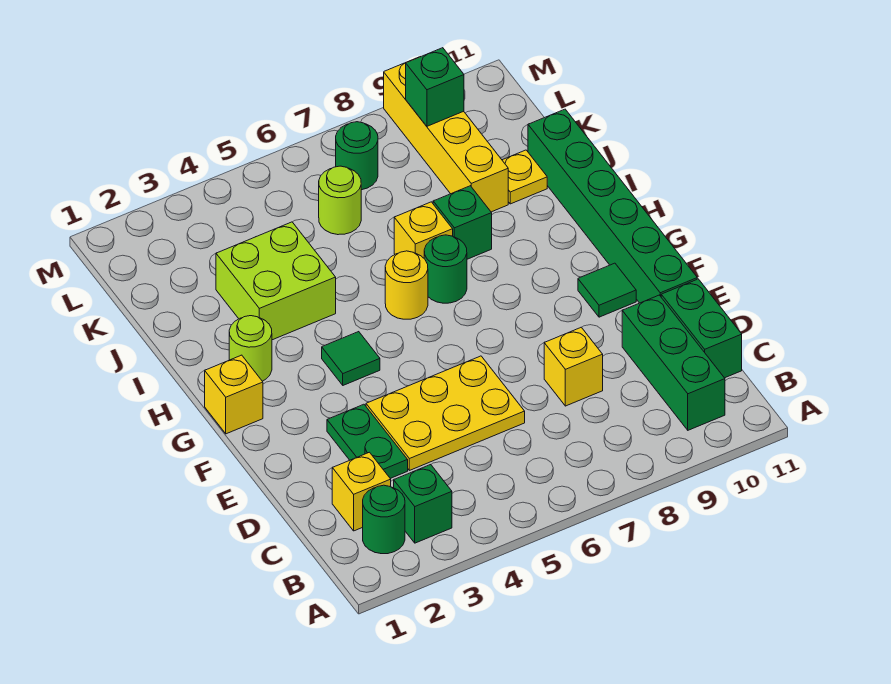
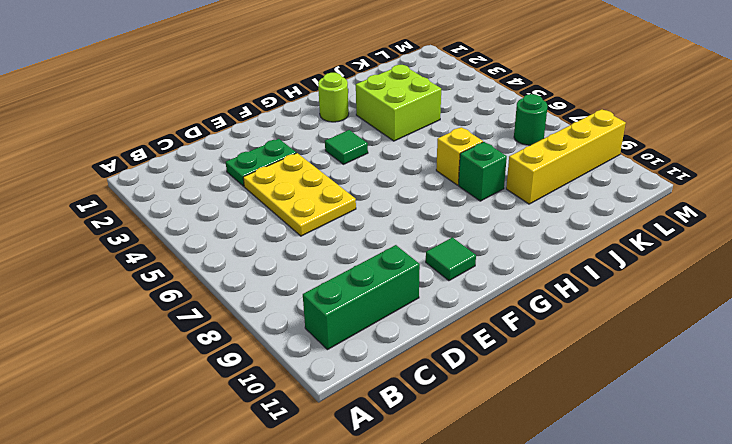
none -> green 1x1 round brick [363,485,405,554]
none -> green 1x1 brick [394,465,452,543]
none -> yellow 1x1 brick [332,452,391,531]

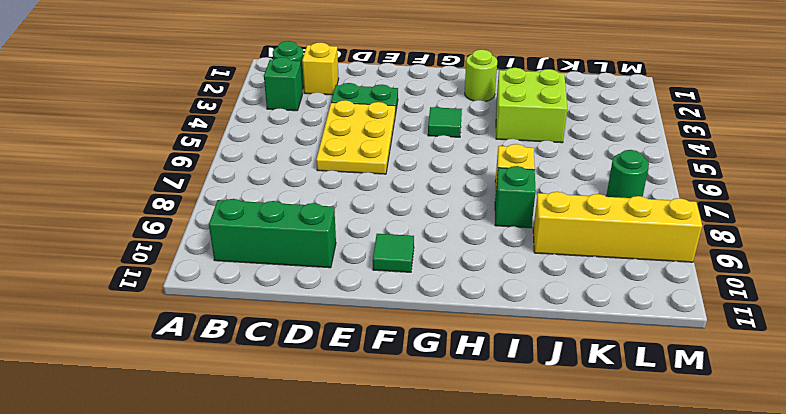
none -> green 1x2 brick [661,279,742,378]
none -> yellow 1x1 brick [544,327,603,406]
none -> green 1x6 brick [528,109,697,303]

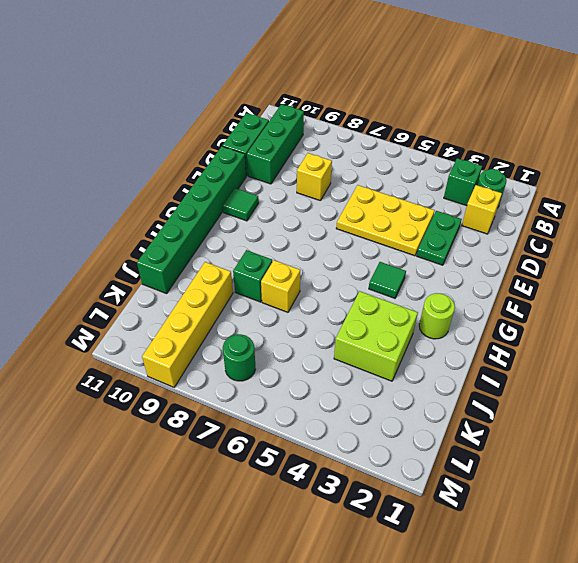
none -> yellow 1x1 brick [205,355,263,434]
none -> yellow 1x1 round brick [385,251,428,319]
none -> green 1x1 round brick [424,235,467,303]

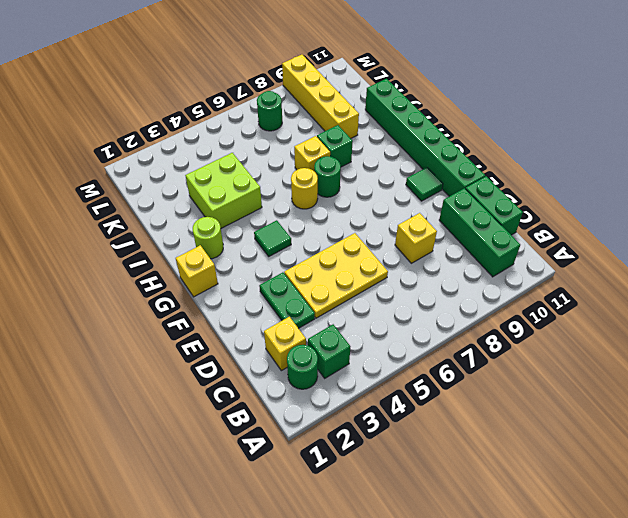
none -> yellow 1x1 plate [502,150,547,204]
none -> lime 1x1 round brick [319,166,361,235]
none -> green 1x1 brick [406,48,464,126]

